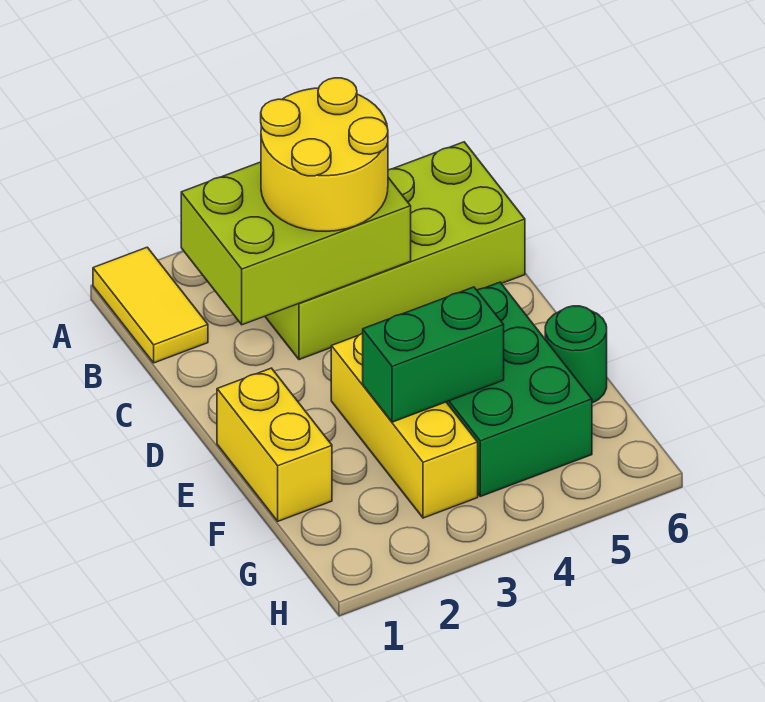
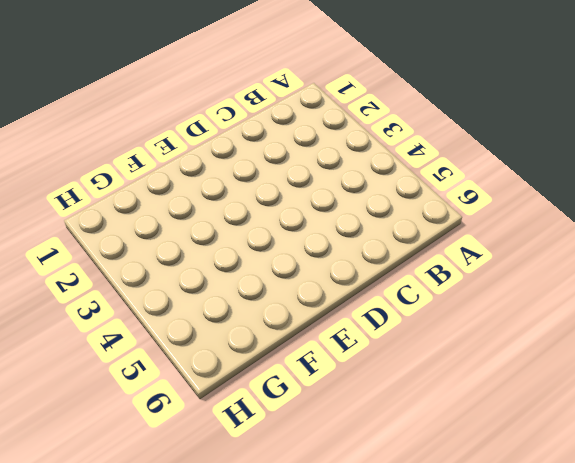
none -> yellow 1x2 tile [93,247,208,363]
none -> lime 2x4 brick [265,142,525,360]

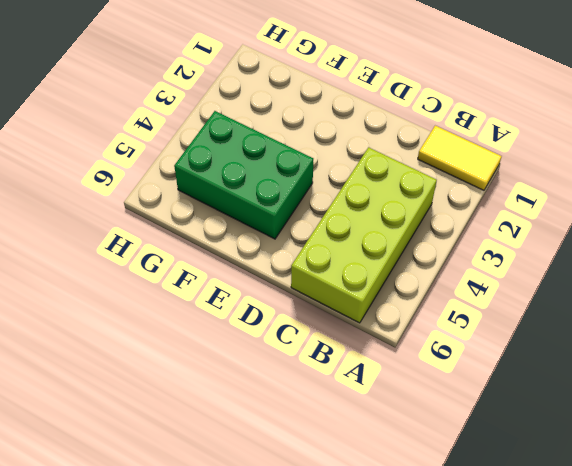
none -> yellow 1x2 brick [217,368,332,521]
none -> yellow 1x3 brick [331,333,478,518]

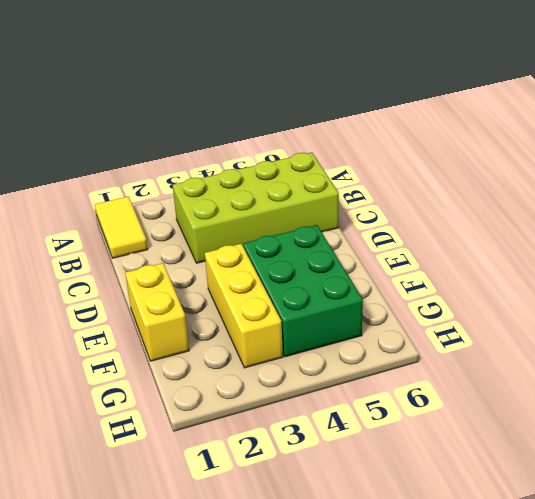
none -> green 1x1 round brick [545,306,607,403]
none -> lime 2x3 brick [181,162,411,325]

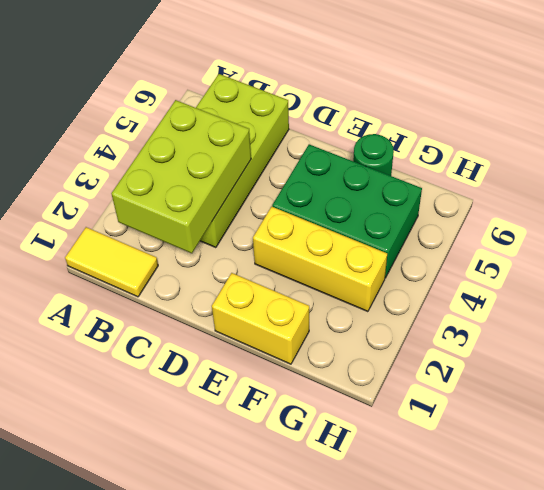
none -> green 1x2 brick [363,287,504,422]
none -> yellow 2x2 round brick [261,78,388,231]

